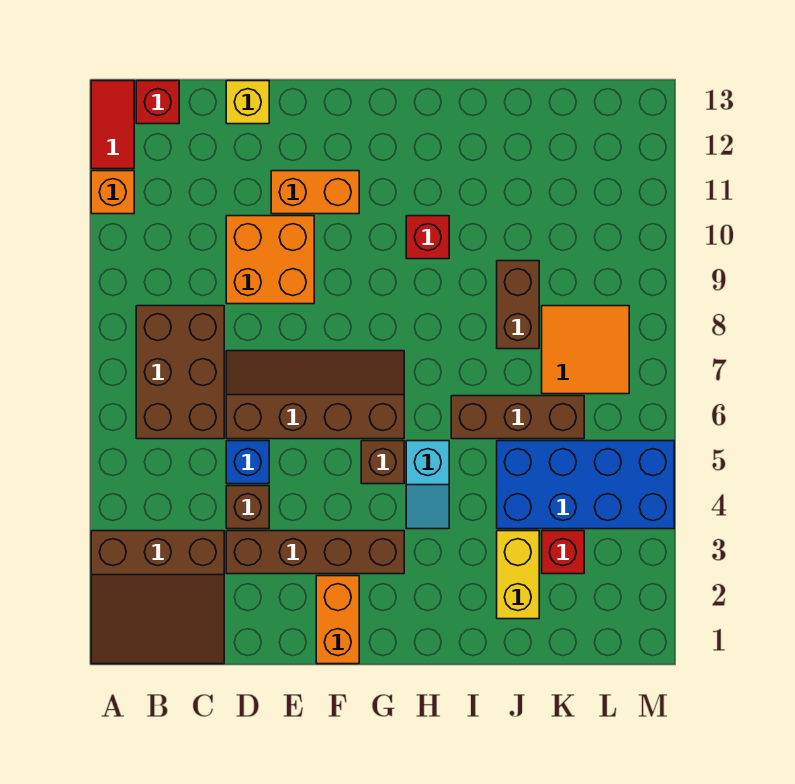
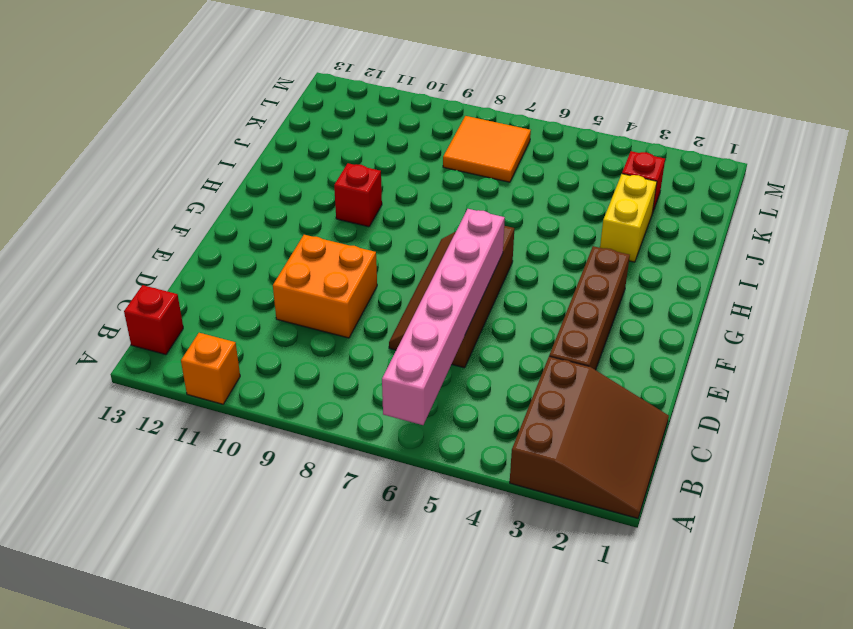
pink 1x6 brick [382,209,505,425] -> none
yellow 1x2 brick [600,174,657,262] -> yellow 1x2 brick turned to [497,531,539,619]
none -> red 1x2 tile [91,81,134,169]
none -> brown 2x3 brick [136,306,224,439]
none -> brown 1x1 brick [226,486,269,529]

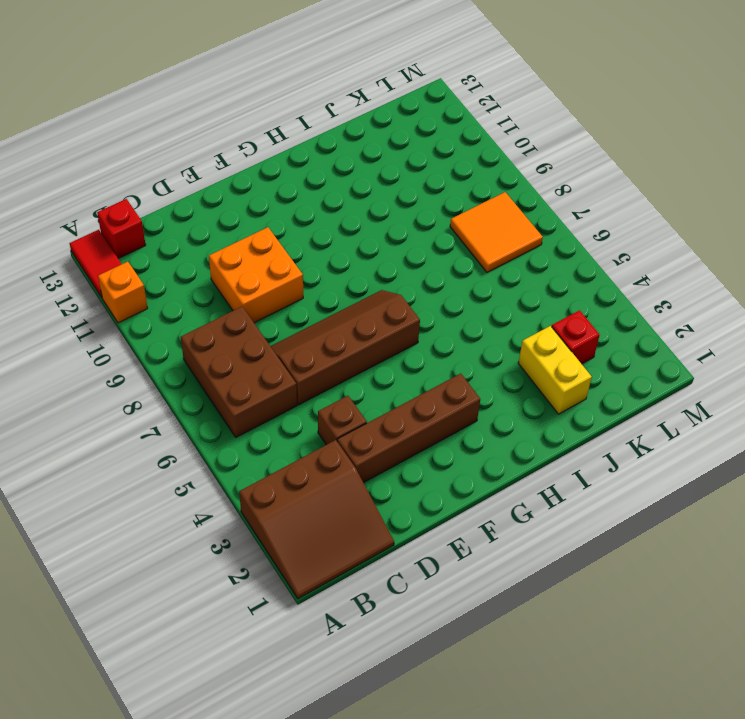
none -> blue 1x1 brick [226,441,269,484]
none -> yellow 1x1 brick [226,81,269,124]
none -> orange 1x2 brick [271,171,359,214]

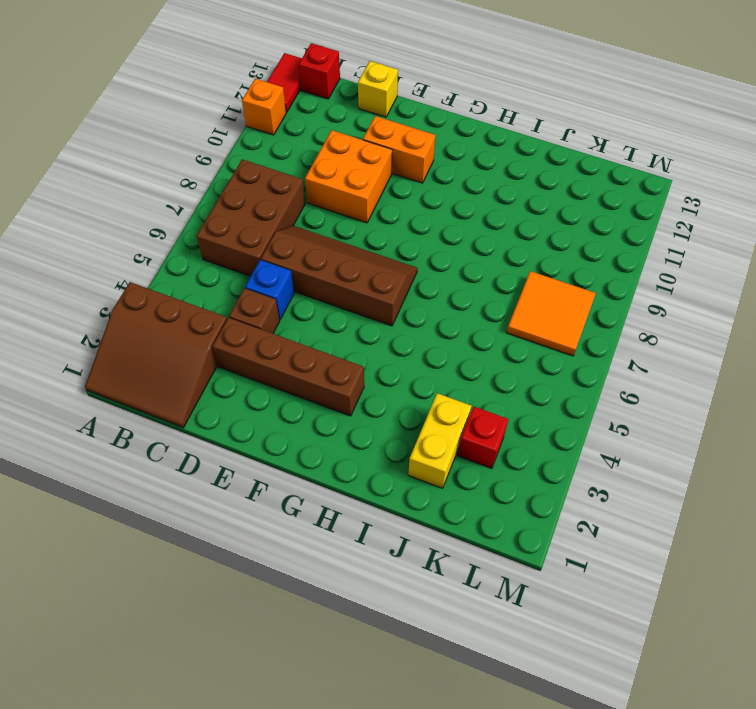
none -> orange 1x2 brick [316,576,359,664]
none -> brown 1x1 brick [361,441,404,484]
none -> cyan 1x2 slope [406,441,449,529]

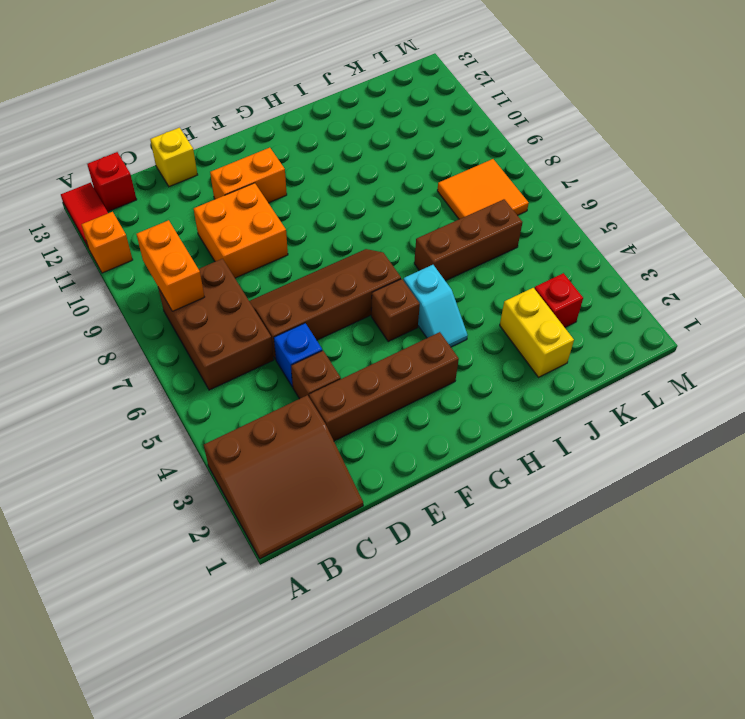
orange 1x2 brick [137,220,204,311] -> orange 1x2 brick moved to [316,576,359,664]
none -> red 1x1 brick [406,216,449,259]
none -> blue 2x4 brick [497,441,674,529]
none -> brown 1x2 brick [497,261,539,349]

